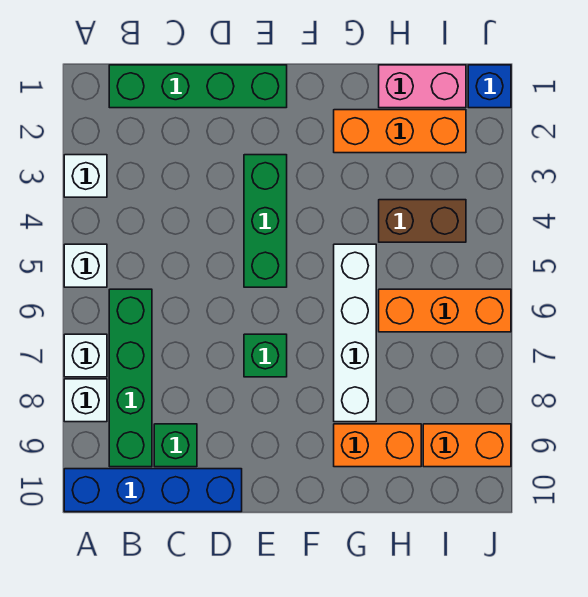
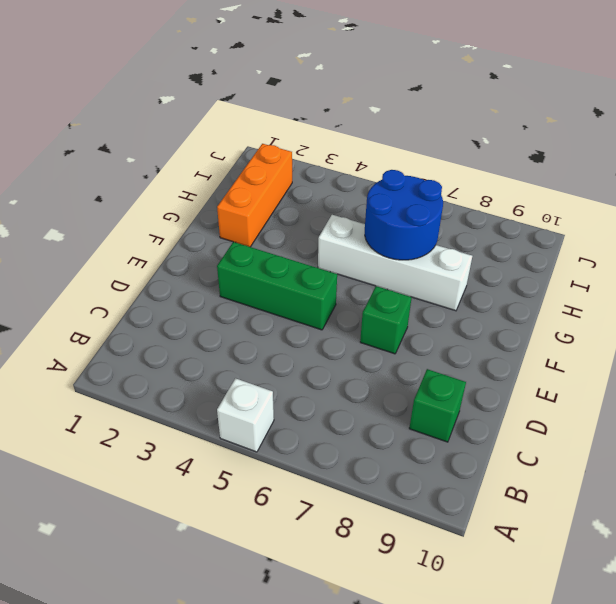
blue 2x2 round brick [365,170,443,260] -> none
none -> white 1x1 brick [64,155,107,197]
none -> white 1x1 brick [64,334,107,377]
none -> white 1x1 brick [64,379,107,422]

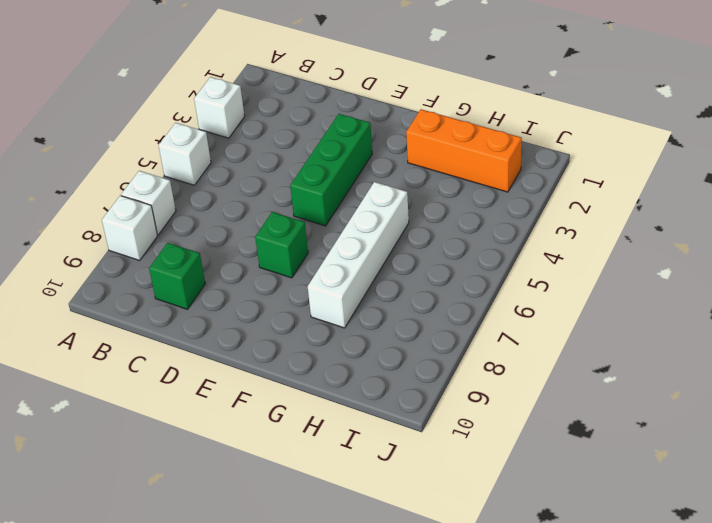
none -> blue 1x4 brick [64,469,242,512]
none -> green 1x4 brick [109,65,287,108]
none -> green 1x4 brick [109,289,152,467]

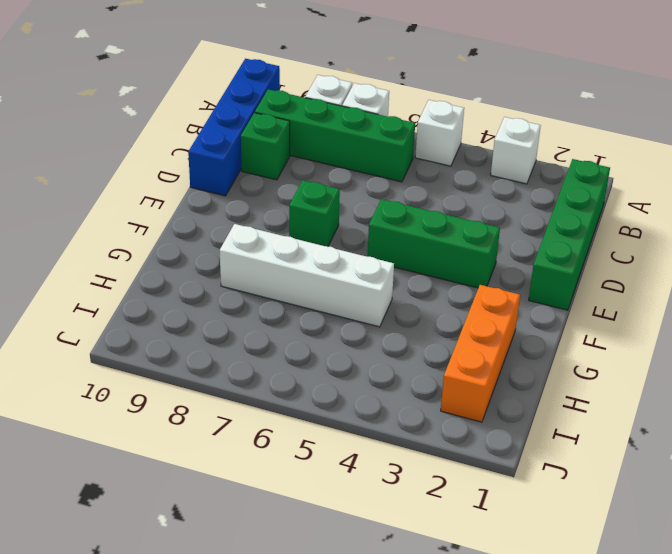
none -> orange 1x2 brick [334,424,421,467]
none -> pink 1x2 brick [379,65,466,108]
none -> brown 1x2 brick [379,200,466,242]

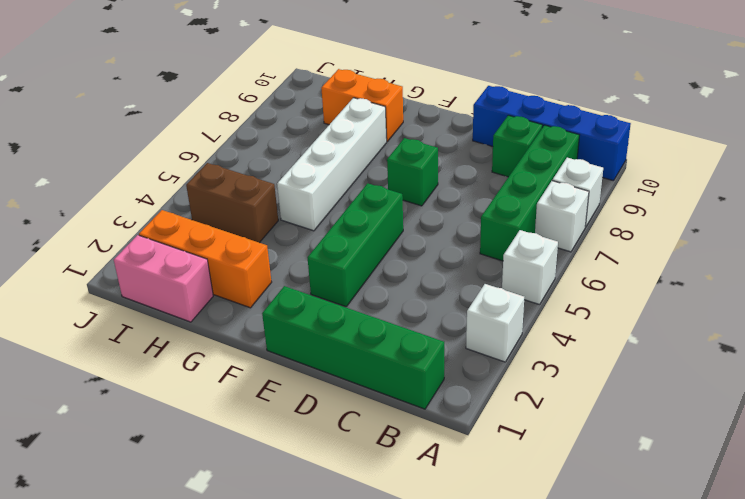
none -> orange 1x3 brick [379,289,511,332]
none -> orange 1x2 brick [423,424,511,467]
none -> blue 1x1 brick [468,65,511,108]

